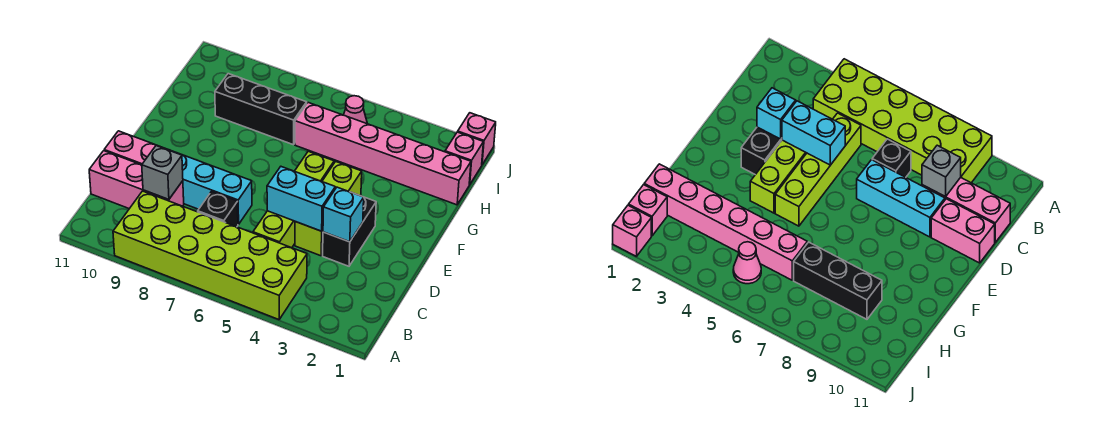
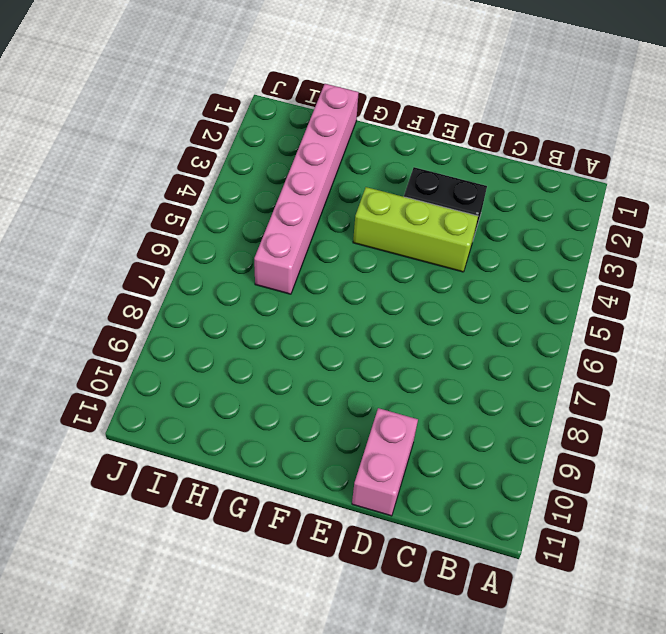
none -> lime 2x6 brick [113,191,307,320]
none -> lime 1x4 brick [253,151,334,248]
none -> black 1x1 brick [198,191,238,227]

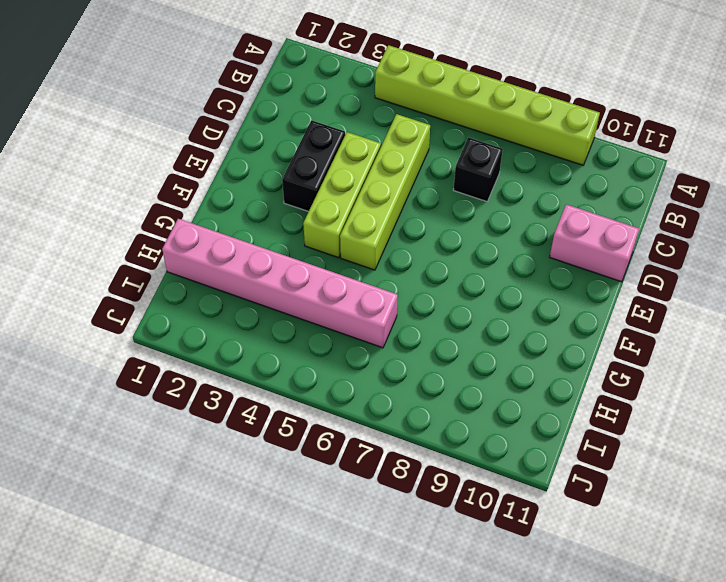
lime 1x6 brick [375,45,600,165] -> lime 2x6 brick [113,191,307,320]
none -> pink 1x3 brick [89,151,184,209]
none -> cyan 1x3 brick [172,151,252,224]
none -> black 1x3 brick [215,74,307,145]

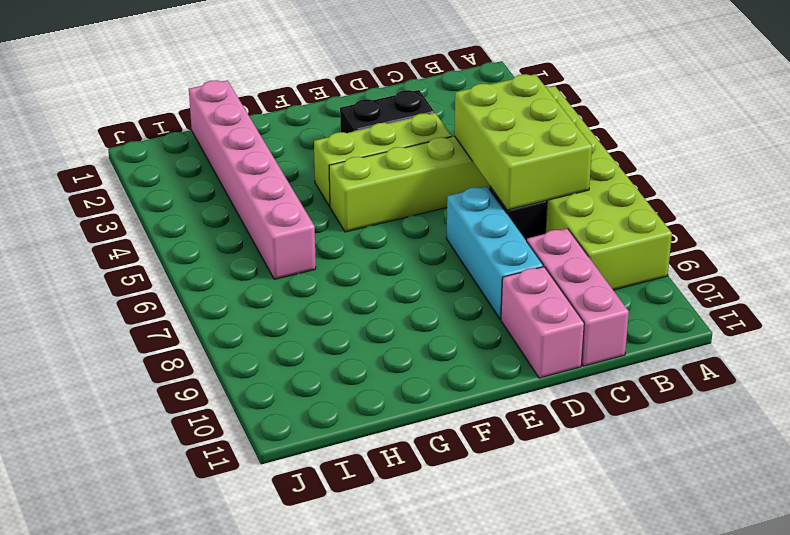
lime 2x3 brick [454,74,592,210] -> none
none -> black 1x3 brick [215,74,307,145]
none -> pink 1x1 brick [445,132,483,185]
none -> pink 1x1 cone [344,96,367,124]

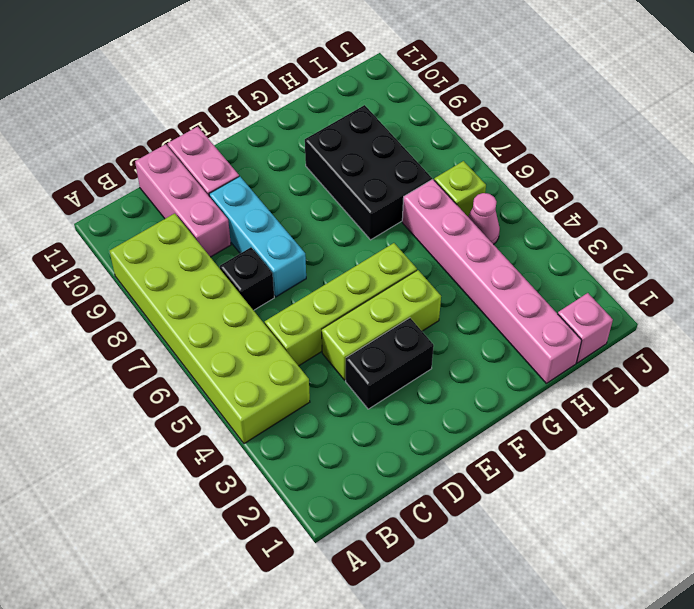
black 2x3 brick [305,105,432,240] -> black 1x3 brick [215,74,307,145]
lime 1x1 brick [434,161,486,216] -> none
none -> pink 1x1 brick [458,113,496,164]
none -> grey 1x1 brick [142,146,183,200]
none -> cyan 1x1 brick [323,187,364,242]

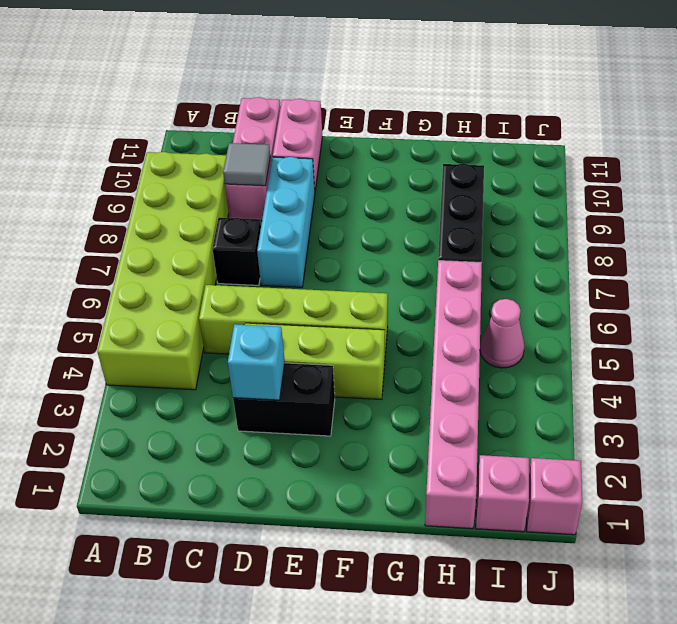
grey 1x1 tile [223,143,270,186] -> grey 1x1 brick [142,146,183,200]
none -> cyan 1x2 brick [267,167,335,231]

